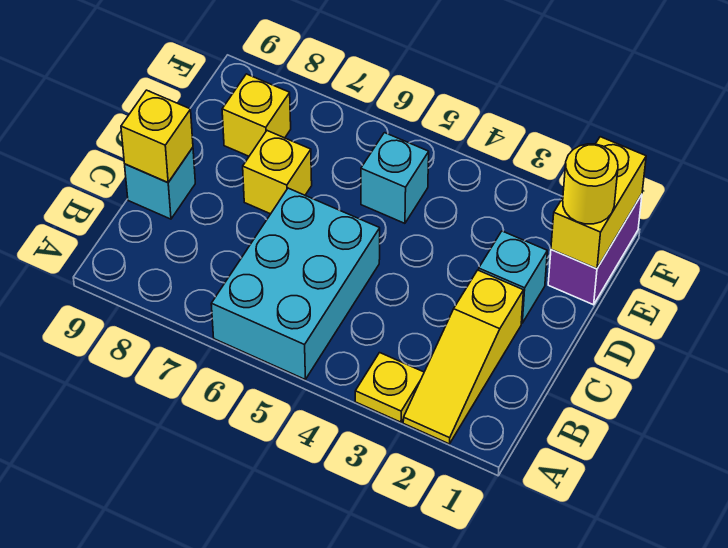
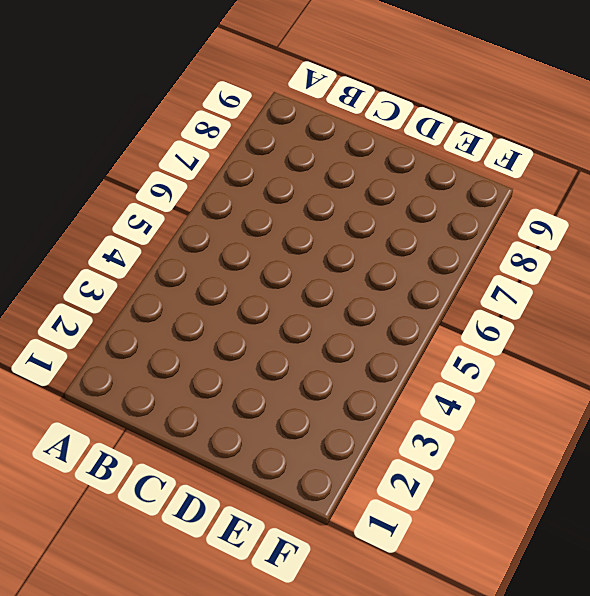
none -> yellow 1x3 slope [403,270,524,444]
none -> yellow 1x1 plate [355,353,424,422]
none -> cyan 2x3 brick [211,188,380,379]

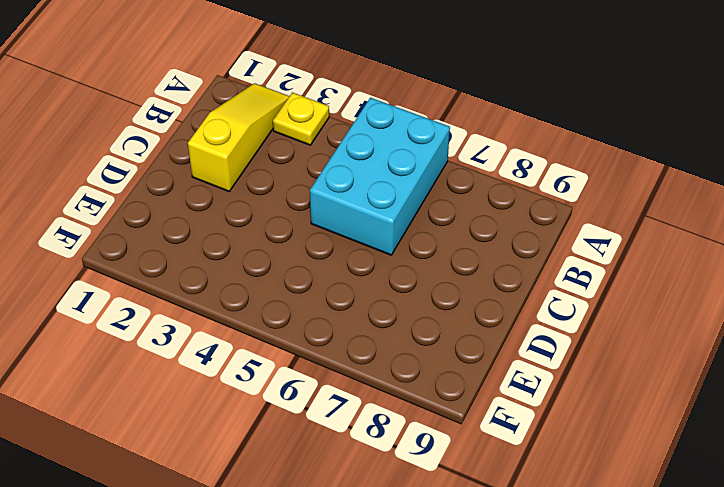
none -> cyan 1x1 brick [125,148,195,219]
none -> cyan 1x1 brick [479,231,547,323]
none -> yellow 1x1 brick [243,131,312,214]

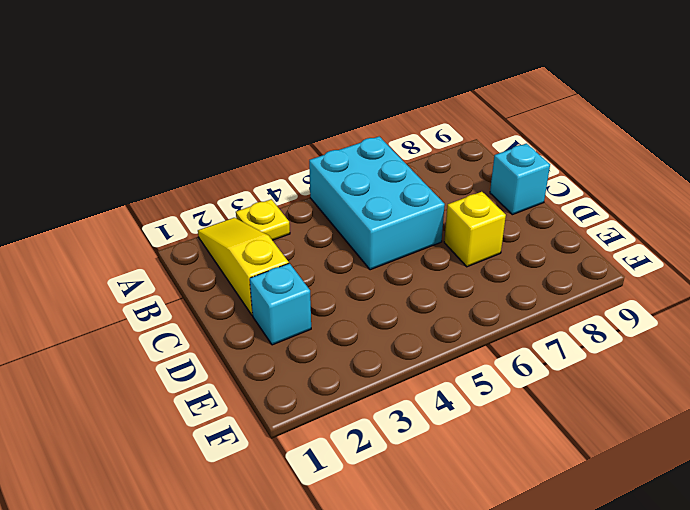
none -> purple 1x2 brick [548,194,642,305]
none -> cyan 1x1 brick [361,133,429,223]
none -> yellow 1x1 brick [222,74,291,156]

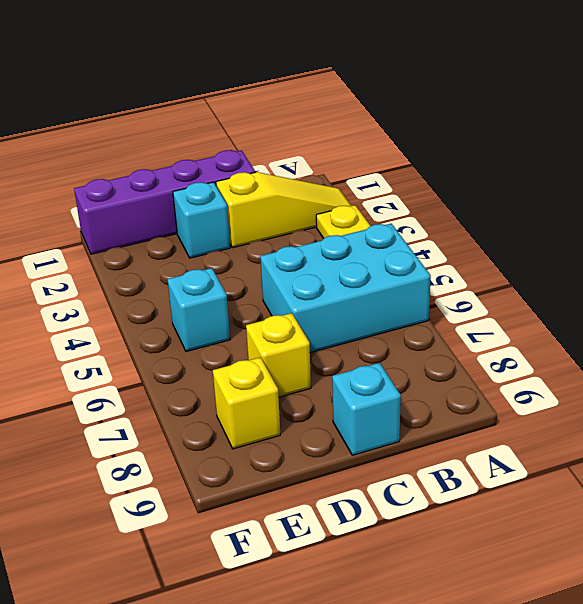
purple 1x4 brick [74,150,255,254] -> purple 1x2 brick [548,194,642,305]
none -> yellow 1x1 brick [121,90,193,183]
none -> yellow 1x2 brick [551,137,646,269]
none -> yellow 1x1 round brick [563,144,618,224]

